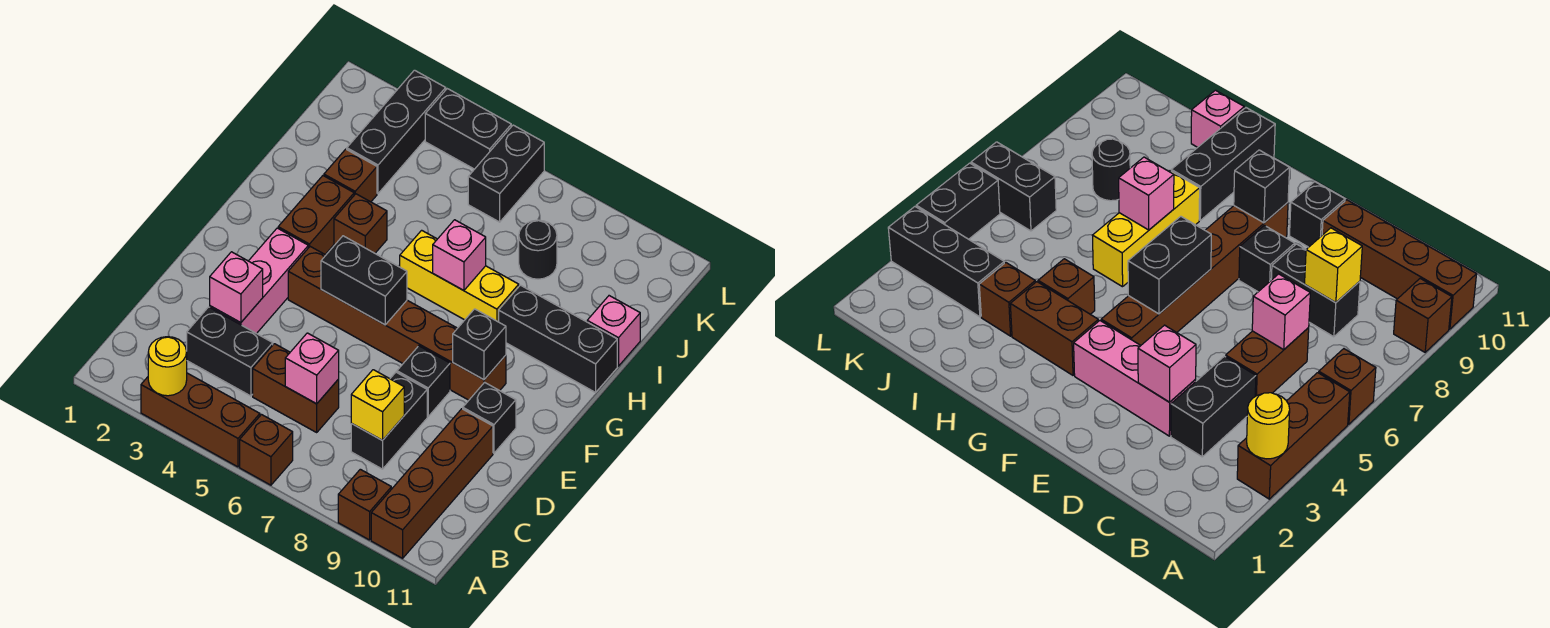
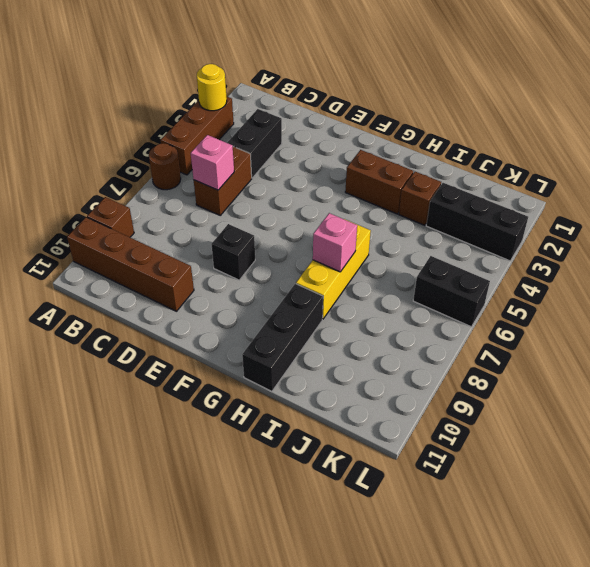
brown 1x1 round brick [149,143,181,190] -> brown 1x1 brick [240,415,293,485]
none -> black 1x2 brick [351,372,427,469]
none -> pink 1x3 brick [210,228,308,334]
none -> black 1x1 brick [463,382,516,453]

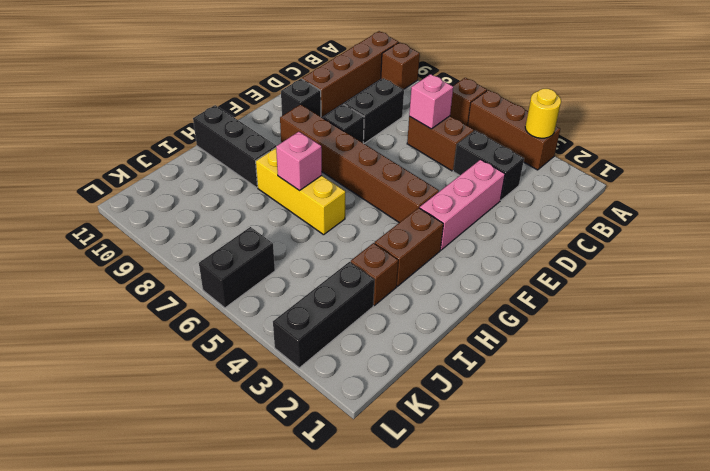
none -> brown 1x1 brick [334,194,387,253]
none -> pink 1x1 brick [587,296,640,366]
none -> black 1x1 round brick [519,220,557,279]

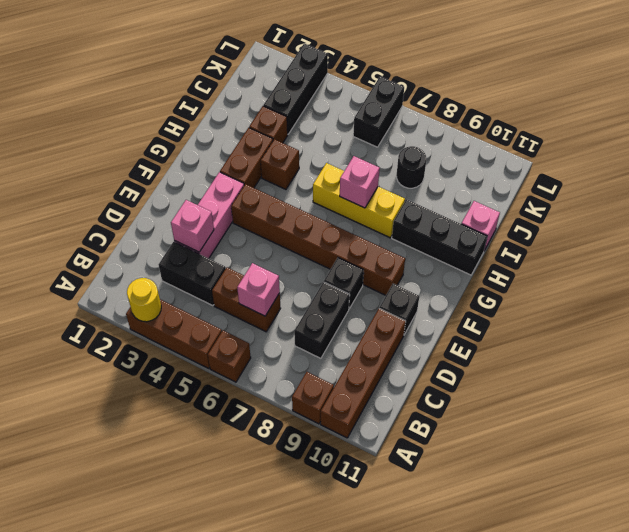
none -> black 1x2 brick [425,89,511,169]
none -> yellow 1x1 brick [351,370,404,440]
none -> black 1x2 brick [321,236,407,325]

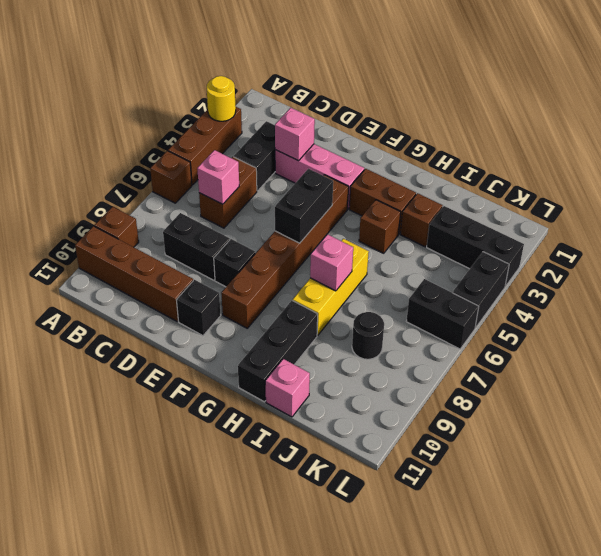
none -> yellow 1x1 brick [351,370,404,440]
none -> black 1x1 brick [453,309,506,380]

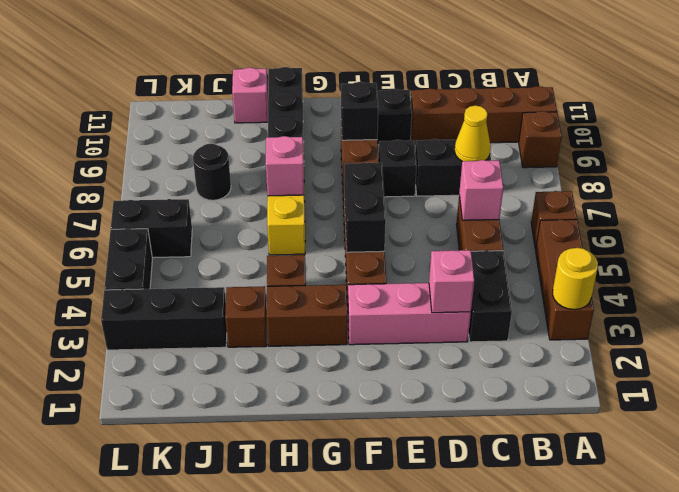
yellow 1x1 cone [455,106,491,161] -> yellow 1x1 brick [351,370,404,440]

